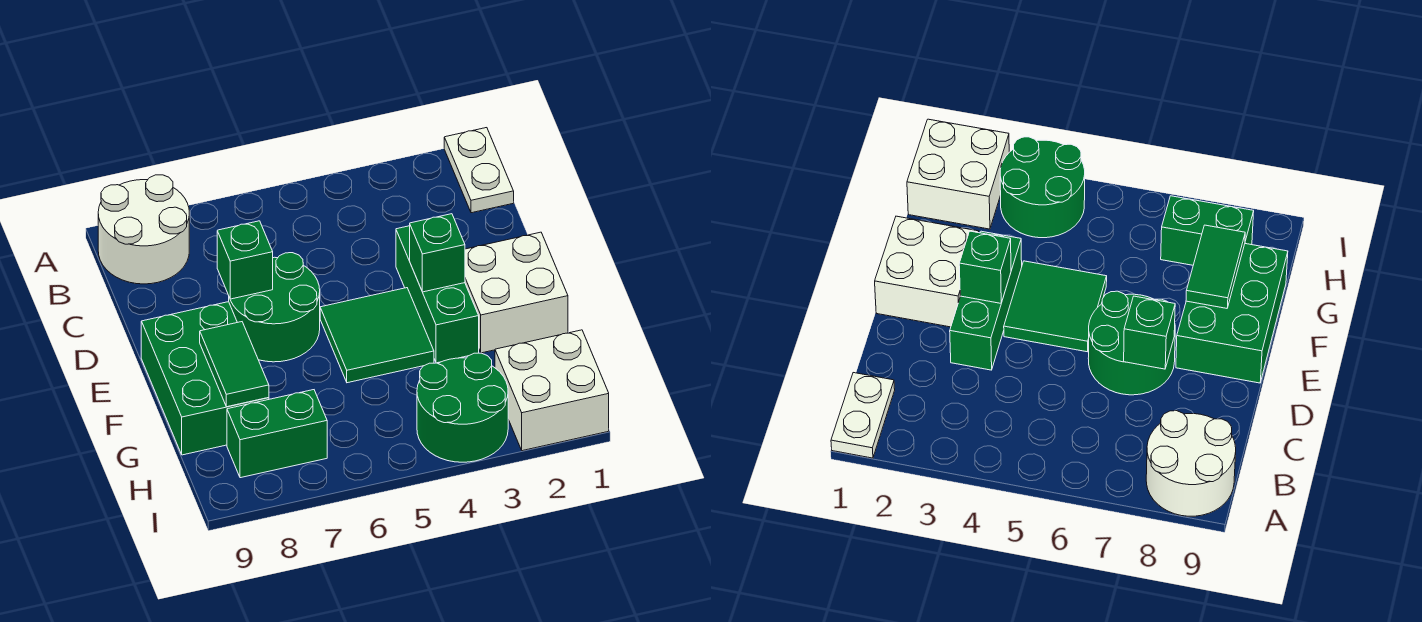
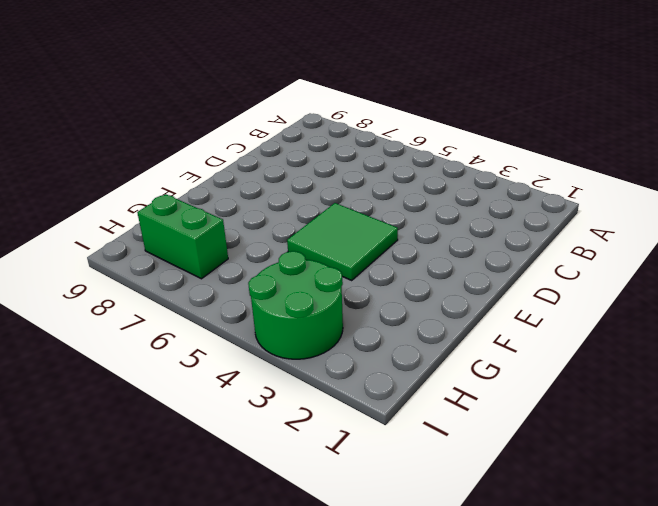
none -> white 1x2 plate [444,128,514,213]
none -> white 2x2 round brick [98,175,189,284]
none -> green 1x3 brick [396,226,479,363]

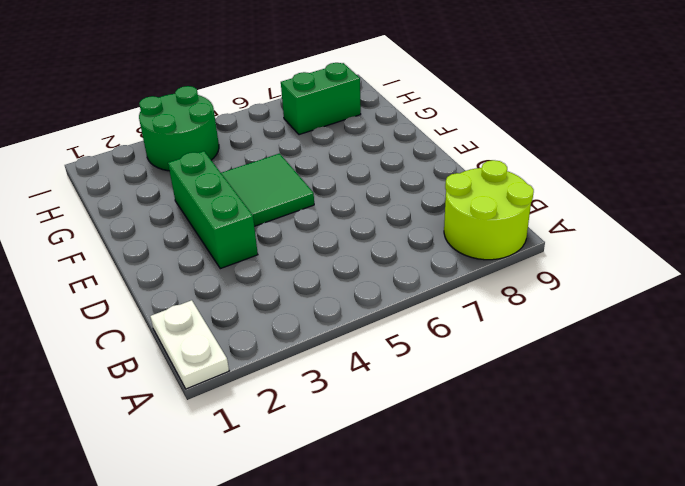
lime 2x2 round brick [444,160,534,260] -> white 2x2 round brick [98,175,189,284]
none -> green 2x2 round brick [229,253,320,362]
none -> white 2x2 brick [465,232,568,353]
none -> green 2x3 brick [141,302,269,455]

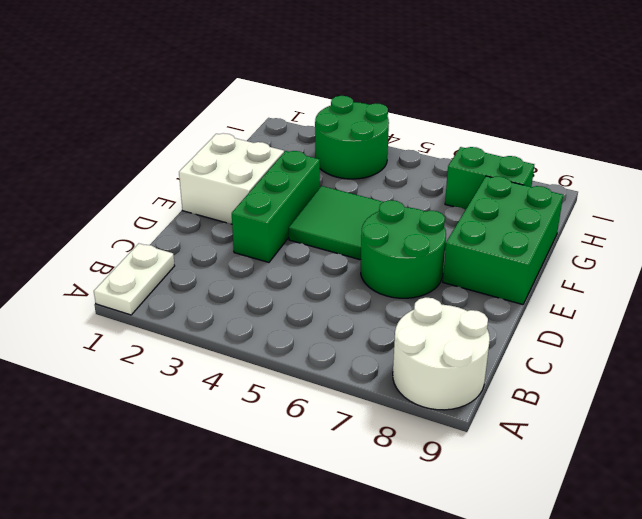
none -> white 2x2 brick [495,330,609,451]
none -> green 1x1 brick [217,221,273,299]
none -> green 1x1 brick [410,214,465,292]

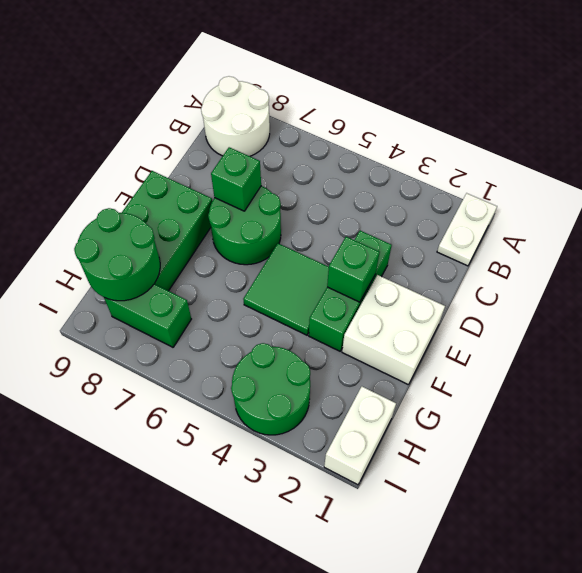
green 2x2 round brick [74,208,160,301] -> green 1x2 tile [200,322,269,407]
white 1x2 brick [324,387,396,485] -> white 2x2 brick [495,330,609,451]

